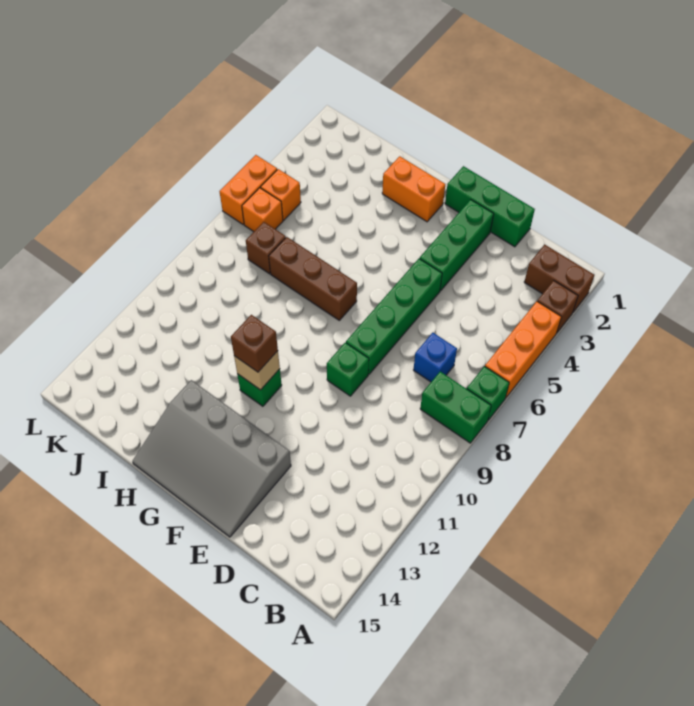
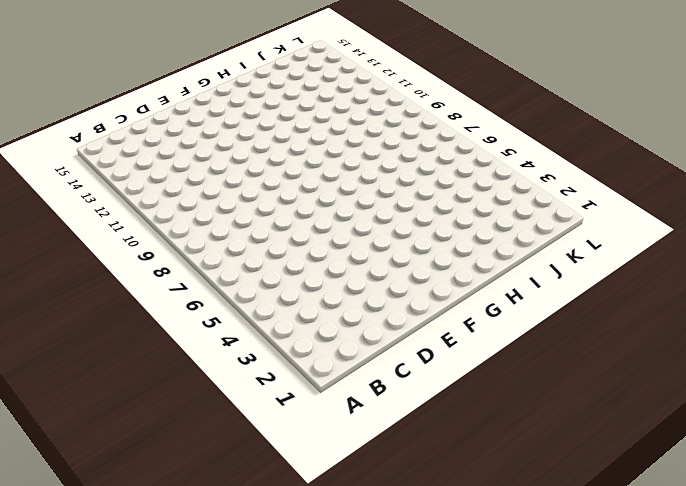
none -> brown 1x2 brick [524,244,594,312]
none -> brown 1x1 brick [537,281,578,333]
none -> orange 1x3 brick [485,302,561,397]

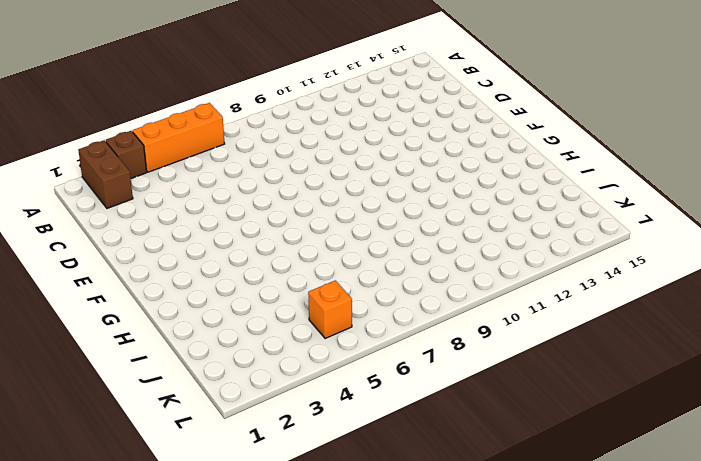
none -> green 1x1 brick [467,366,509,420]
none -> green 1x2 brick [420,372,491,443]
none -> blue 1x1 brick [414,333,457,382]

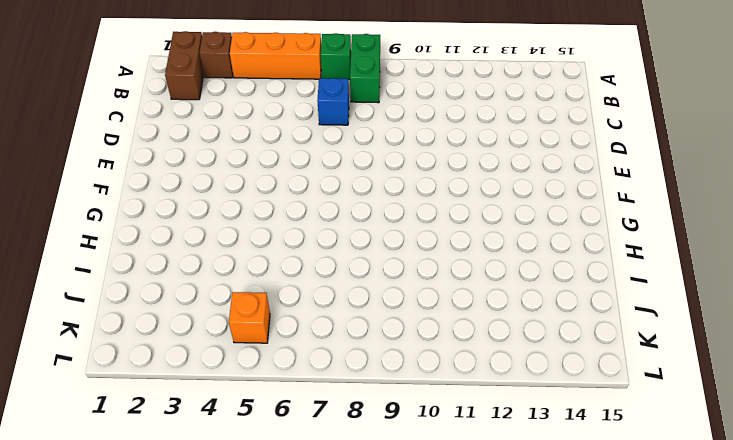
none -> green 1x3 brick [445,166,535,247]
none -> green 1x3 brick [420,200,494,291]
none -> green 1x4 brick [346,259,442,374]

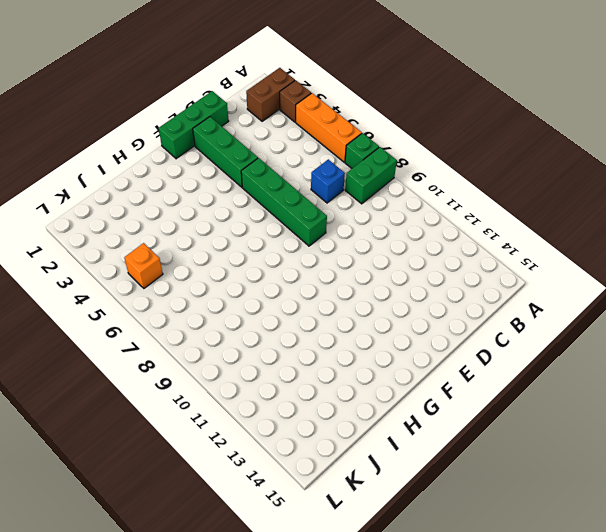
none -> green 1x1 brick [327,343,369,396]
none -> grey 3x4 slope [133,380,291,537]
none -> orange 1x2 brick [382,156,445,222]

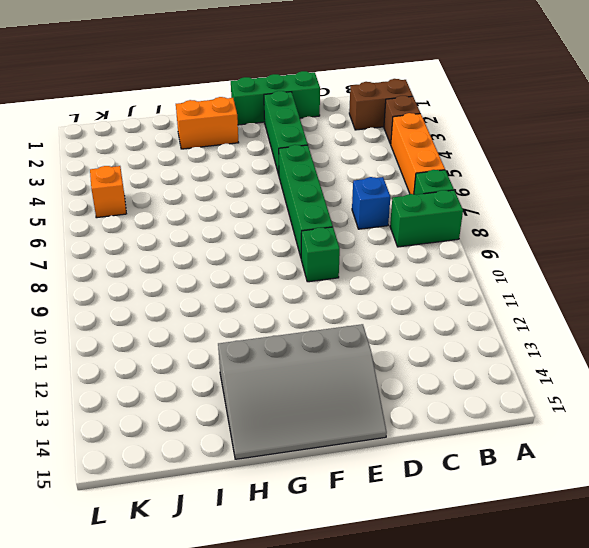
none -> brown 1x3 brick [269,237,357,320]
none -> green 1x1 brick [237,369,282,406]
none -> brown 1x1 brick [246,222,286,274]

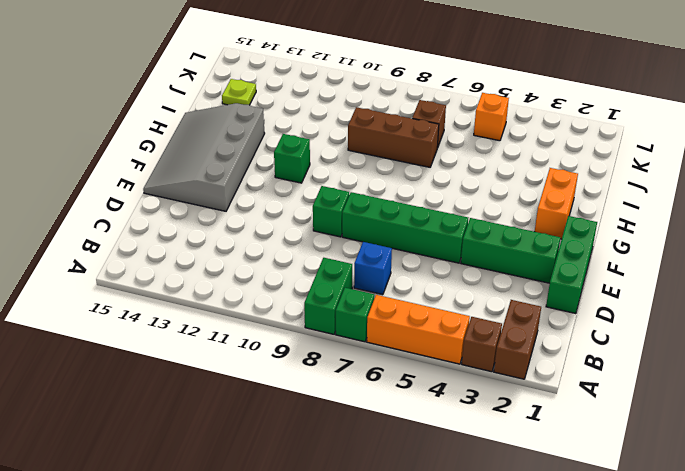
brown 1x3 brick [348,107,439,167] -> brown 1x3 brick turned to [269,237,357,320]
lime 1x1 plate [222,79,256,105] -> none
none -> orange 1x1 brick [242,188,283,232]
none -> orange 1x2 brick [219,155,277,224]
none -> tan 1x1 brick [234,351,280,390]

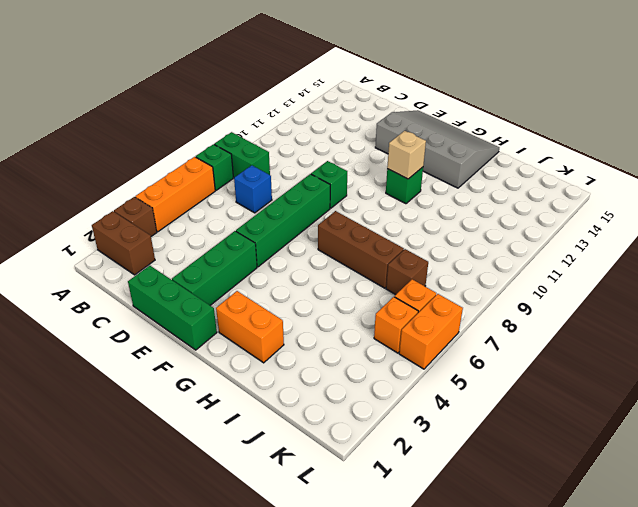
none -> brown 1x1 brick [231,315,278,372]

